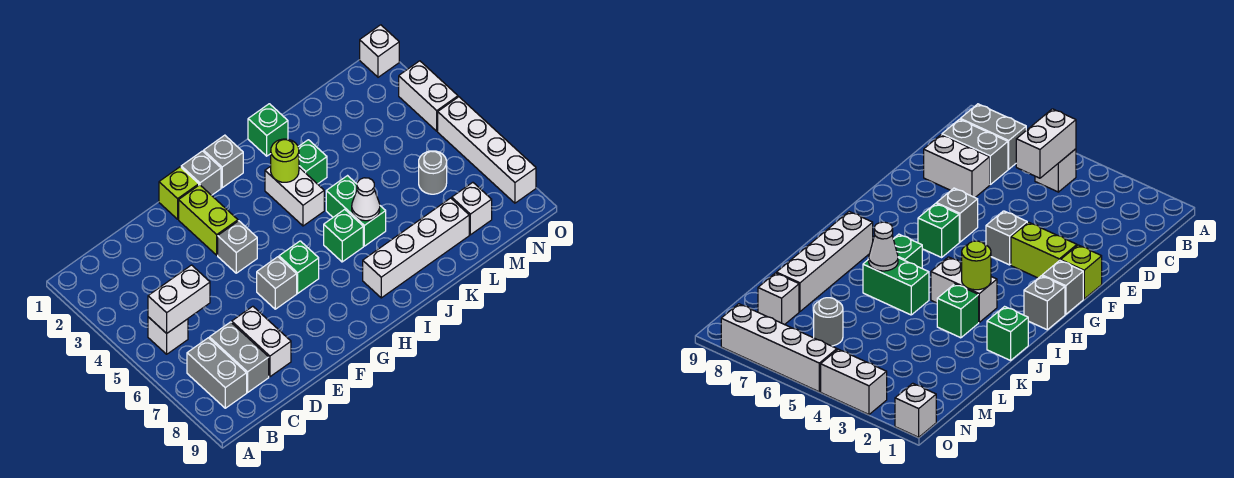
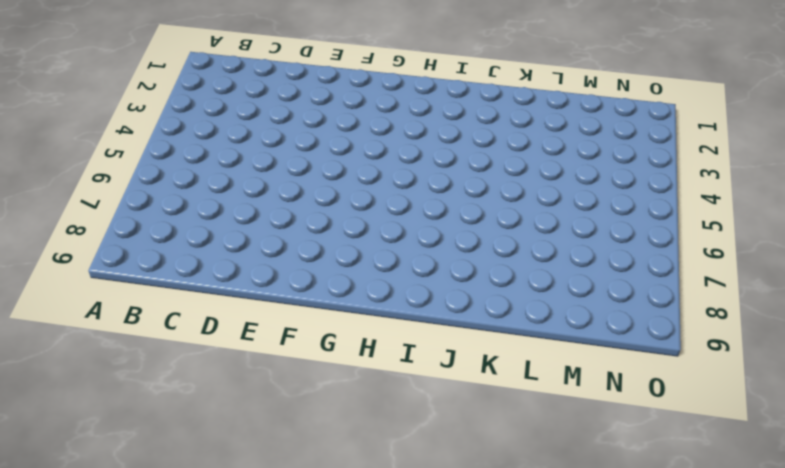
none -> white 1x1 brick [148,317,188,354]
none -> grey 1x2 brick [187,338,247,408]
none -> grey 1x2 brick [209,322,269,392]

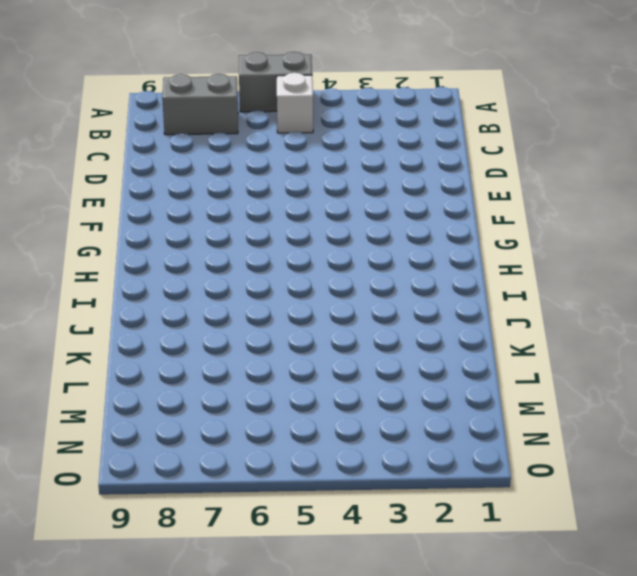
grey 1x2 brick [239,52,312,112] -> grey 1x2 brick moved to [209,322,269,392]
none -> white 1x2 brick [232,306,291,377]
none -> lime 1x1 brick [159,167,199,219]
none -> lime 1x2 brick [179,185,238,255]

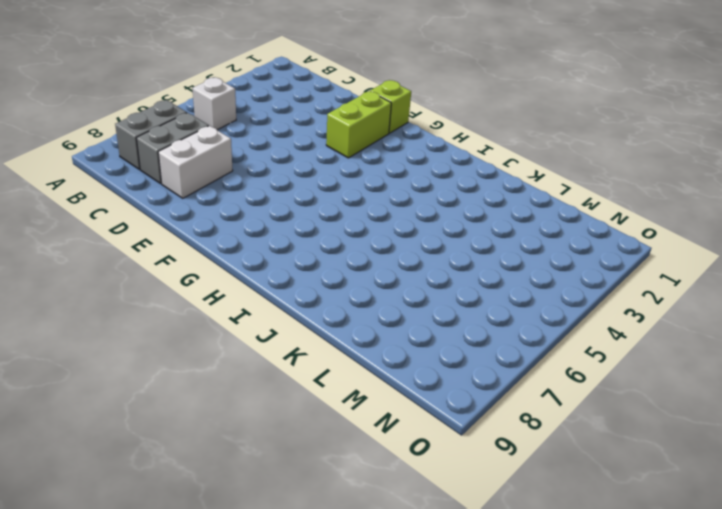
none -> grey 1x1 brick [218,221,257,273]
none -> grey 1x1 brick [257,257,297,309]
none -> grey 1x1 brick [181,151,221,195]

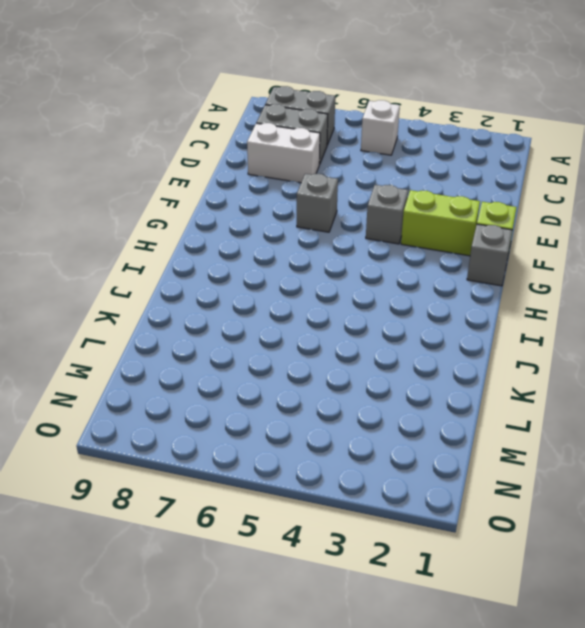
none -> green 1x1 brick [279,241,319,293]
none -> grey 1x1 brick [204,135,243,188]
none -> white 1x2 brick [265,166,324,226]

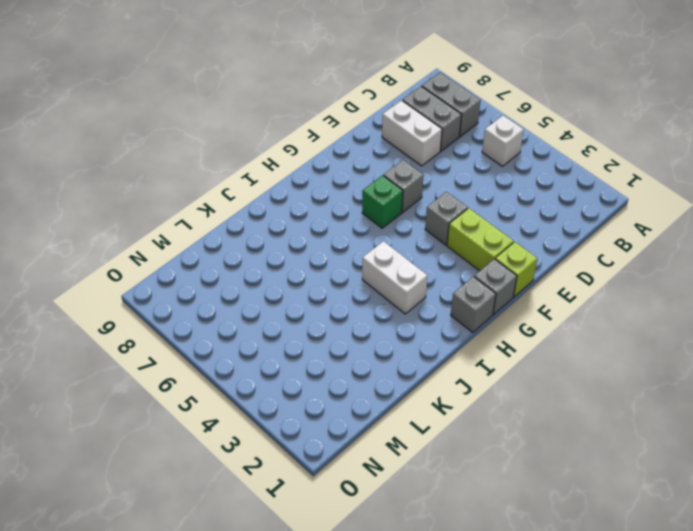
none -> green 1x1 brick [324,209,363,262]
none -> white 1x4 brick [363,198,469,298]
none -> green 1x1 brick [248,104,288,156]

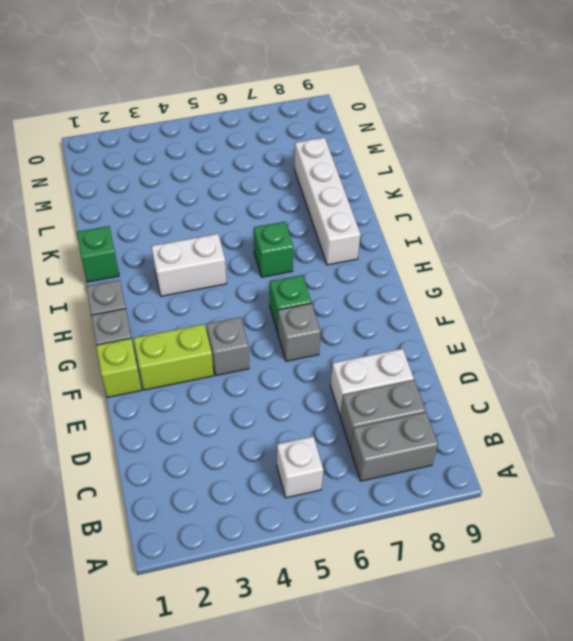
none -> green 1x1 brick [298,140,327,184]
none -> green 1x2 brick [326,176,386,246]
none -> grey 1x1 round brick [419,151,447,194]

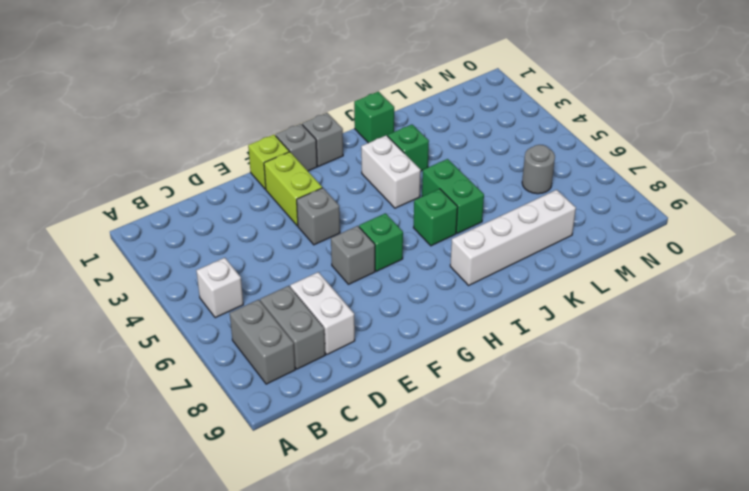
none -> white 1x1 brick [452,182,492,235]
none -> white 1x1 brick [360,25,399,77]
none -> white 1x2 brick [399,61,458,131]

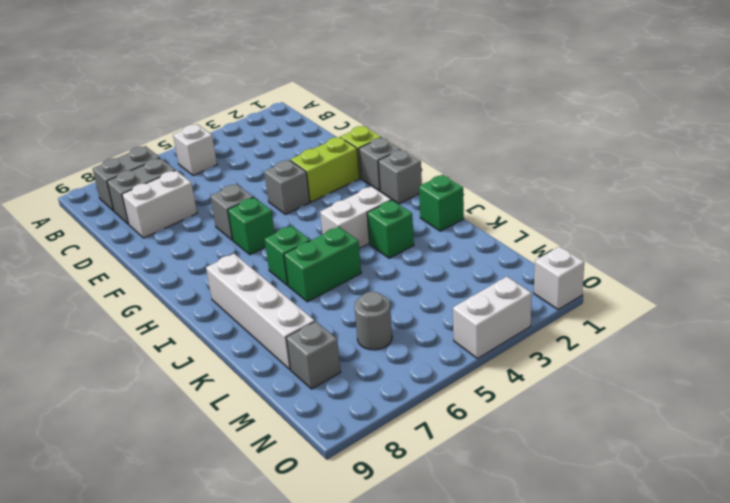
grey 1x1 brick [286,321,341,389] -> white 1x1 brick [452,182,492,235]
none -> white 1x4 brick [438,97,536,203]
none -> white 1x2 brick [148,265,210,333]
none -> lime 1x1 round brick [271,139,299,182]

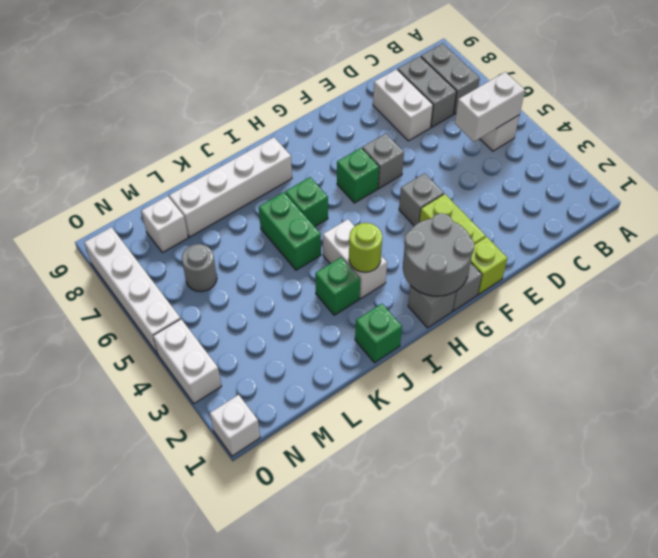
grey 2x2 round brick [403,213,475,296] -> none
none -> white 1x1 cone [352,178,380,221]

